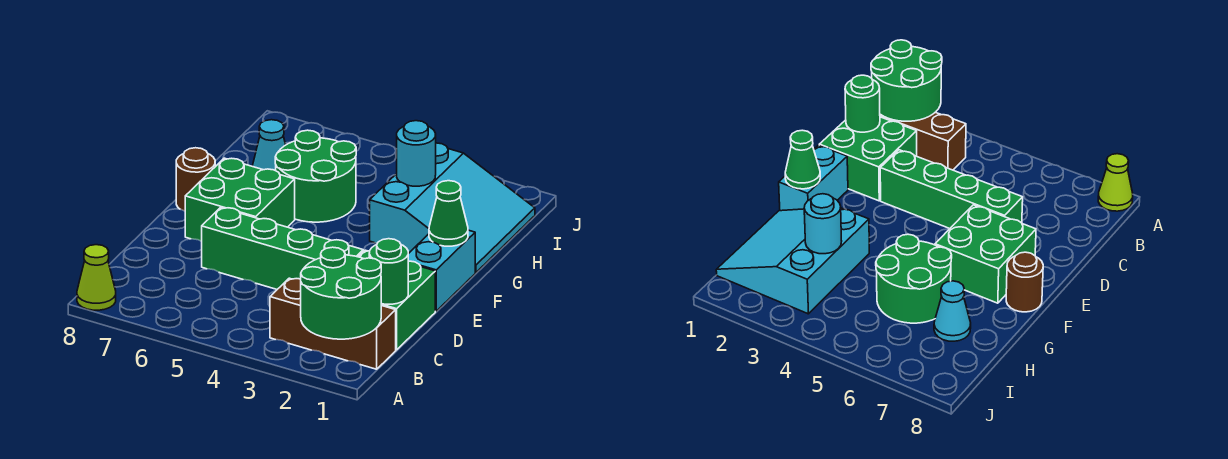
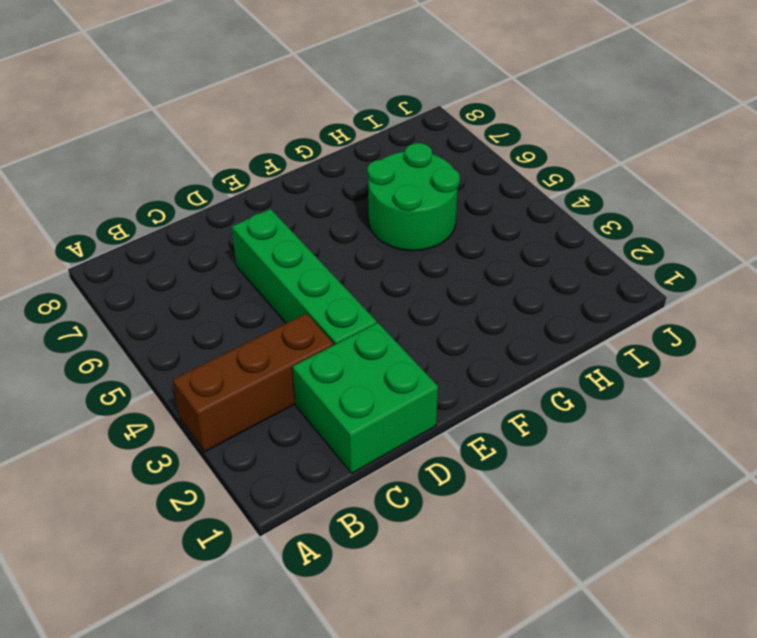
brown 1x3 brick [173,313,334,452] -> brown 1x3 brick turned to [270,278,396,369]
none -> lime 1x1 cone [77,245,116,310]
none -> cyan 1x2 brick [408,230,475,311]
none -> green 2x2 brick [185,158,295,242]

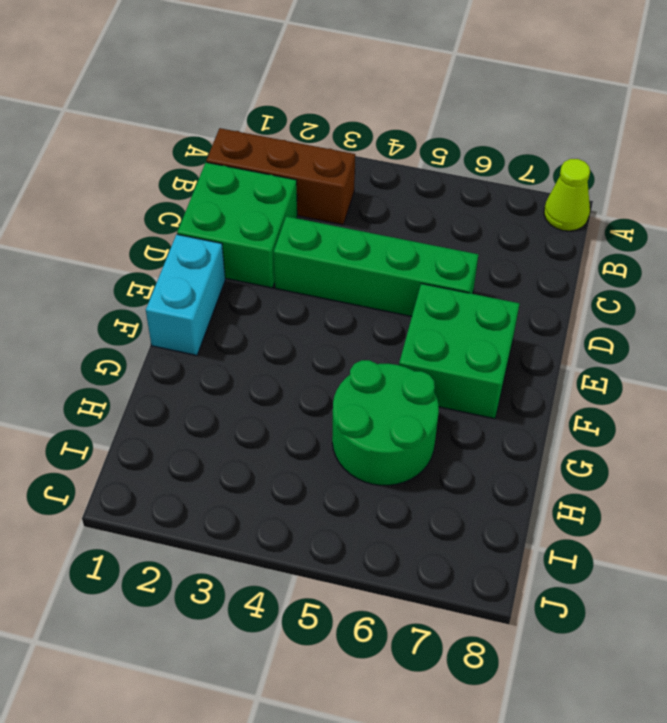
none -> brown 1x1 round brick [176,148,215,211]
none -> cyan 3x3 slope [370,143,535,272]
none -> cyan 1x1 cone [252,120,286,171]

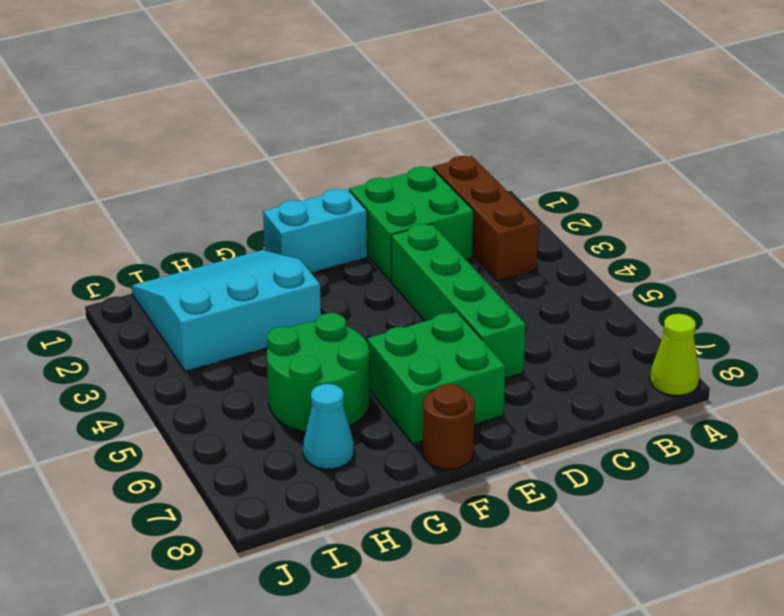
none -> green 2x2 round brick [301,247,381,339]
none -> green 1x1 round brick [369,239,408,304]
none -> green 1x1 cone [429,181,468,246]

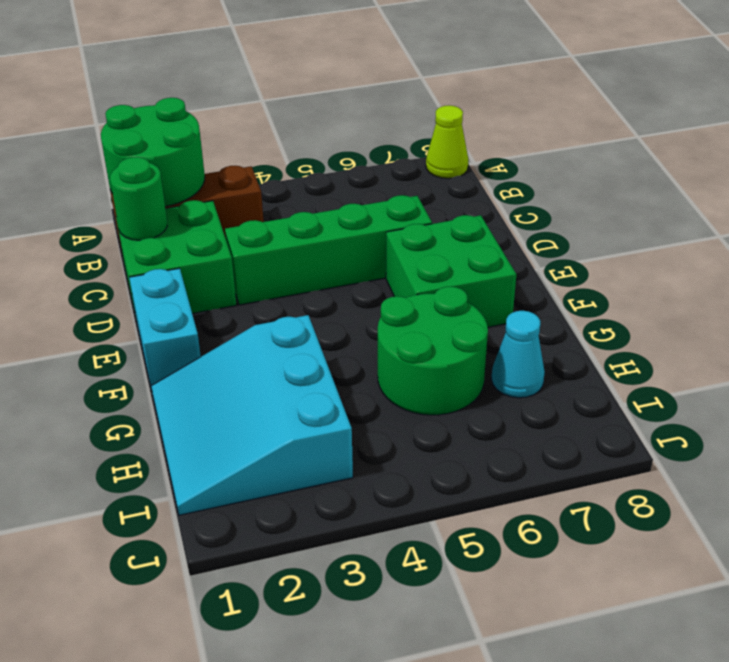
none -> brown 1x1 round brick [176,148,215,211]
none -> green 1x1 cone [429,181,468,246]
none -> cyan 1x1 round brick [397,121,436,186]

